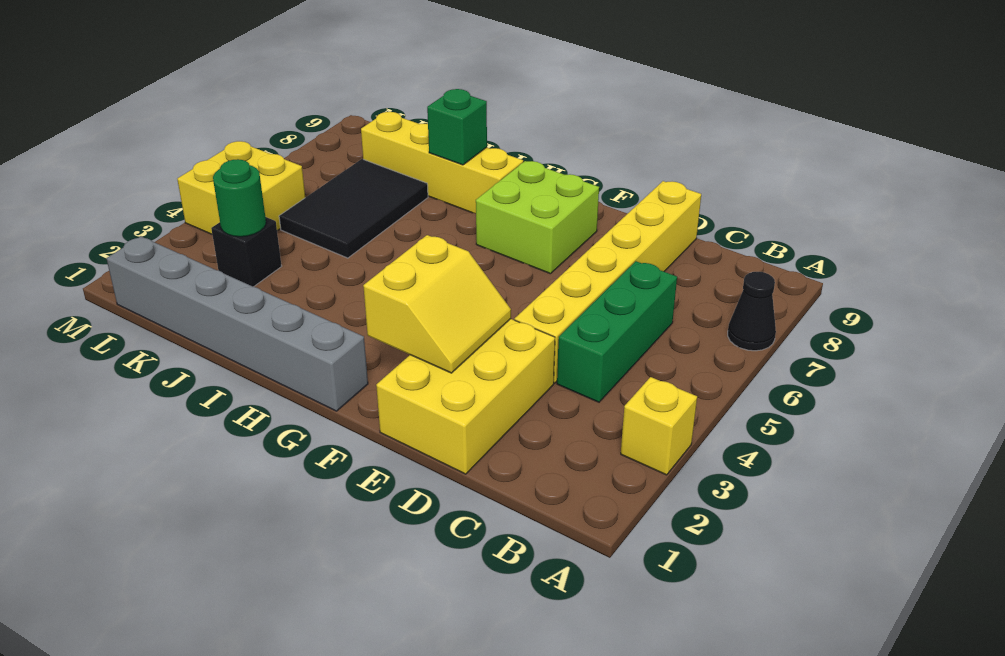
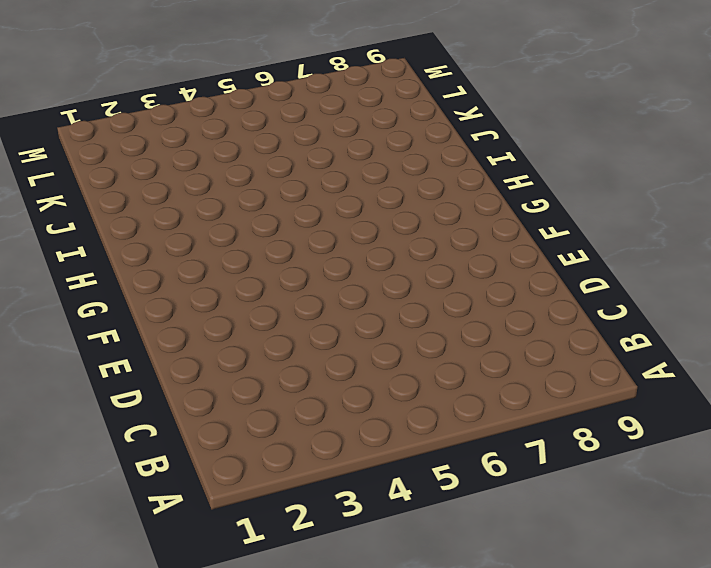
none -> yellow 1x1 brick [621,377,697,475]
none -> black 1x1 cone [728,272,776,351]
none -> green 1x3 brick [557,261,677,402]

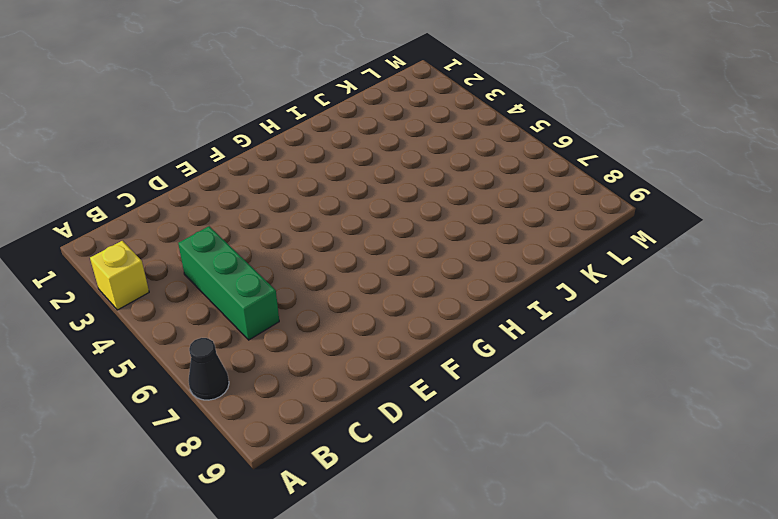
none -> yellow 2x3 brick [376,319,555,474]
none -> yellow 1x6 brick [514,181,701,383]
none -> lime 2x2 brick [476,161,599,274]

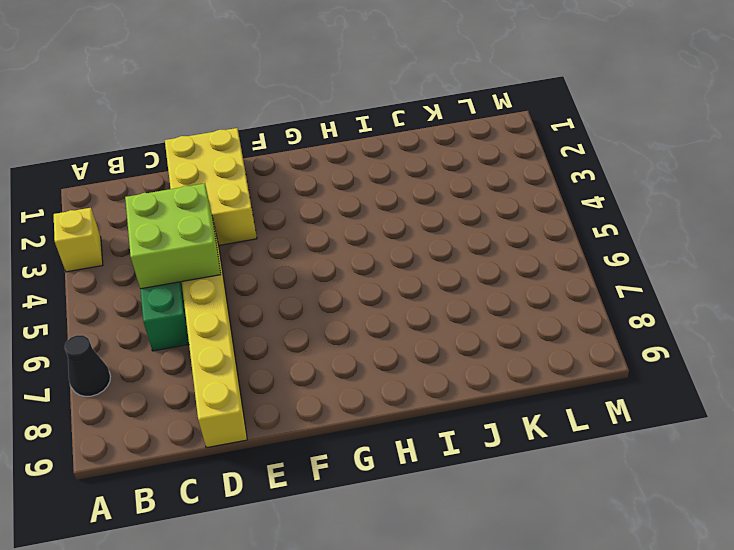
lime 2x2 brick [125,183,221,289] -> lime 2x2 brick moved to [476,161,599,274]
none -> grey 1x6 brick [107,236,368,411]
none -> yellow 1x4 brick [361,112,523,214]
none -> black 2x3 tile [279,159,428,258]

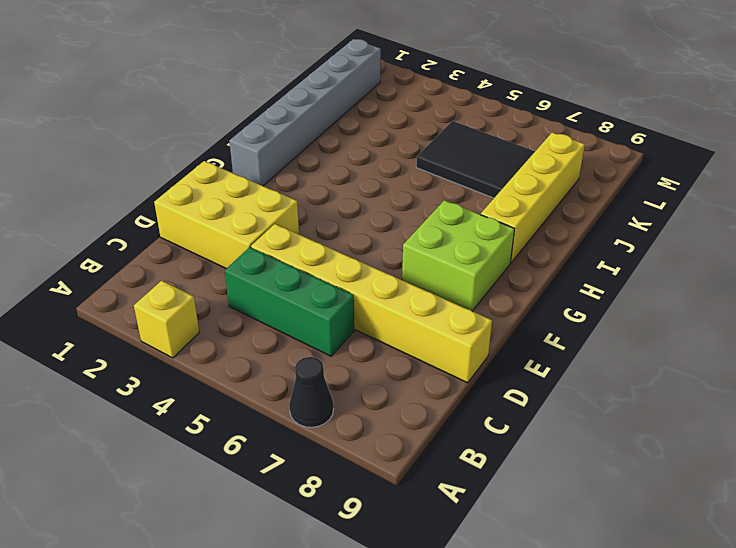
none -> black 1x1 brick [211,217,281,287]
none -> yellow 2x2 brick [177,141,305,234]
none -> yellow 2x2 slope [363,235,511,373]

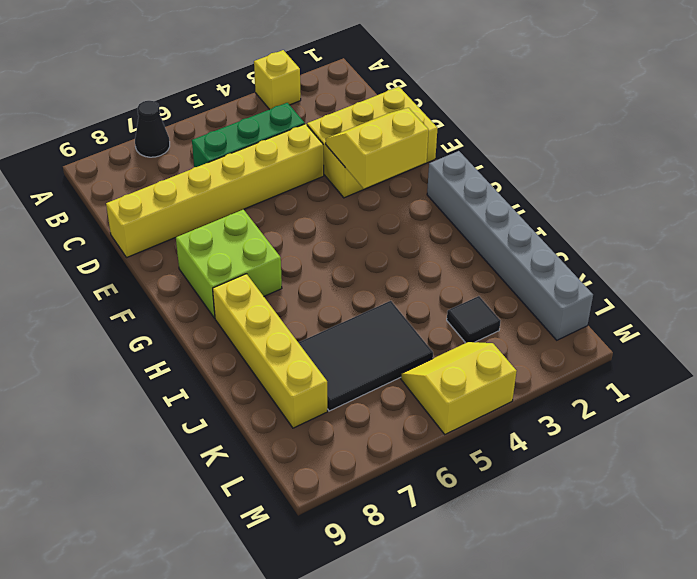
black 1x1 tile [447,296,500,343] -> black 1x1 brick [211,217,281,287]
yellow 2x2 slope [401,342,517,434] -> yellow 2x2 brick [177,141,305,234]
none -> green 1x1 brick [427,89,487,165]
none -> green 1x1 round brick [213,159,266,237]

